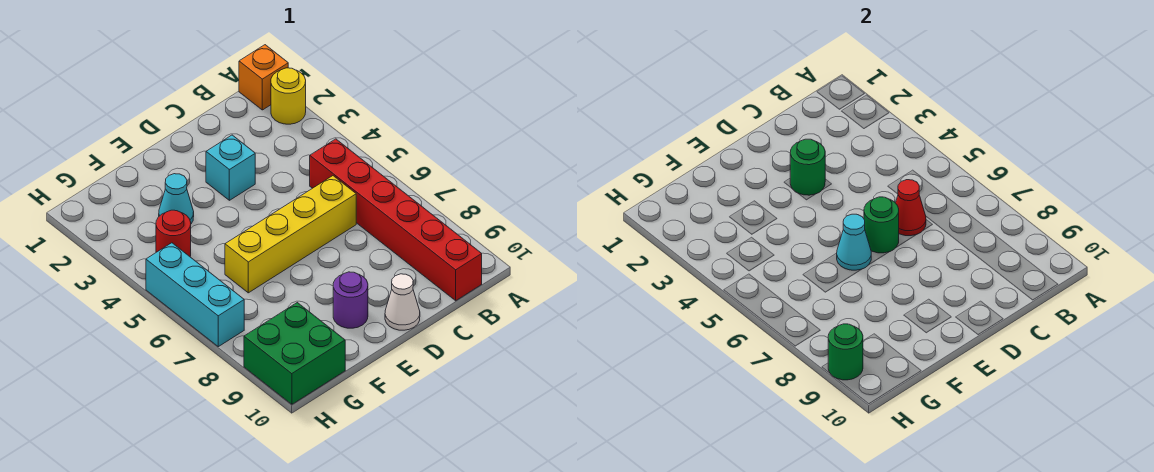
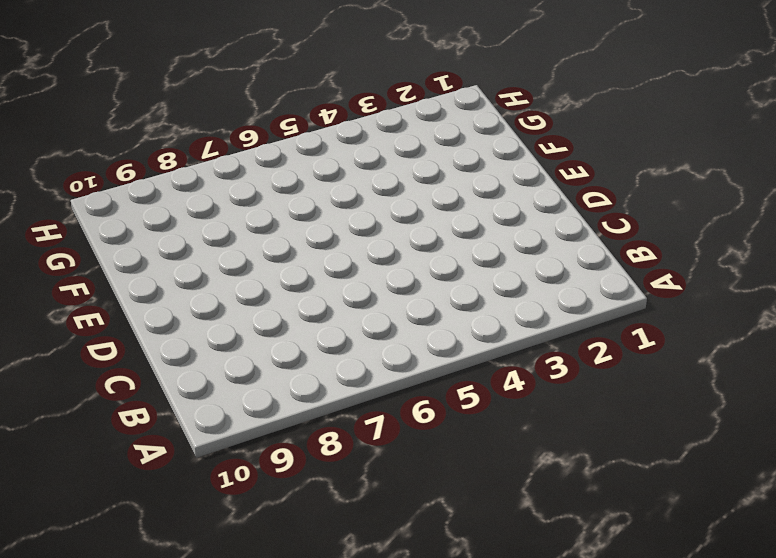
none -> orange 1x1 brick [239,45,288,110]
none -> yellow 1x1 round brick [271,68,306,124]
none -> red 1x6 brick [310,139,482,301]

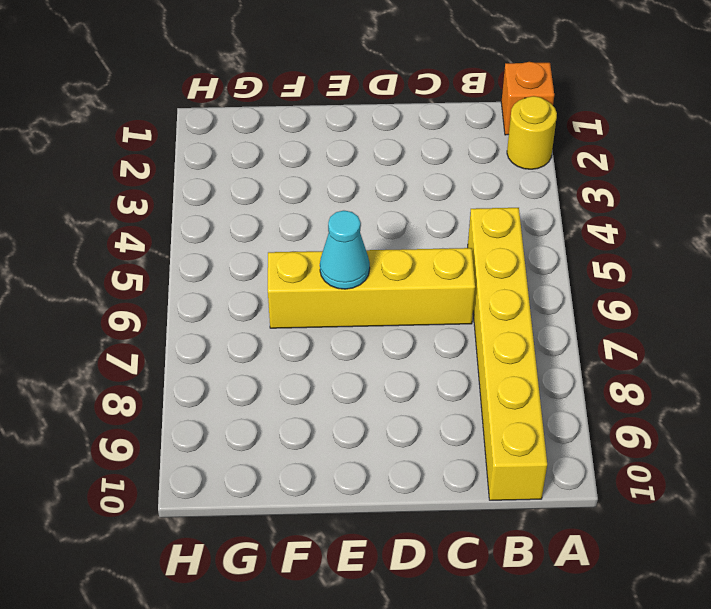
yellow 1x6 brick [468,208,547,500] -> red 1x6 brick [310,139,482,301]
none -> cyan 1x1 brick [206,135,255,200]
none -> white 1x1 cone [385,274,420,330]
none -> purple 1x1 round brick [333,272,368,328]

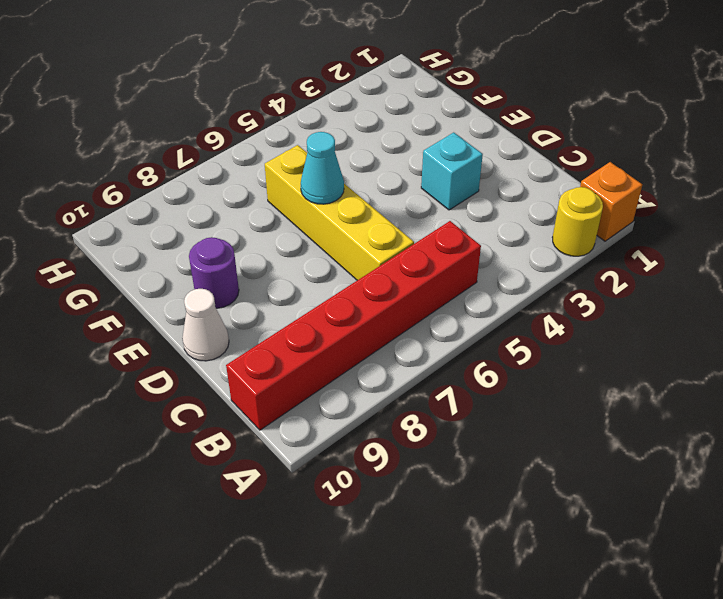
none -> cyan 1x1 cone [159,174,194,224]
none -> red 1x1 round brick [156,210,191,256]
none -> green 2x2 brick [244,303,345,404]

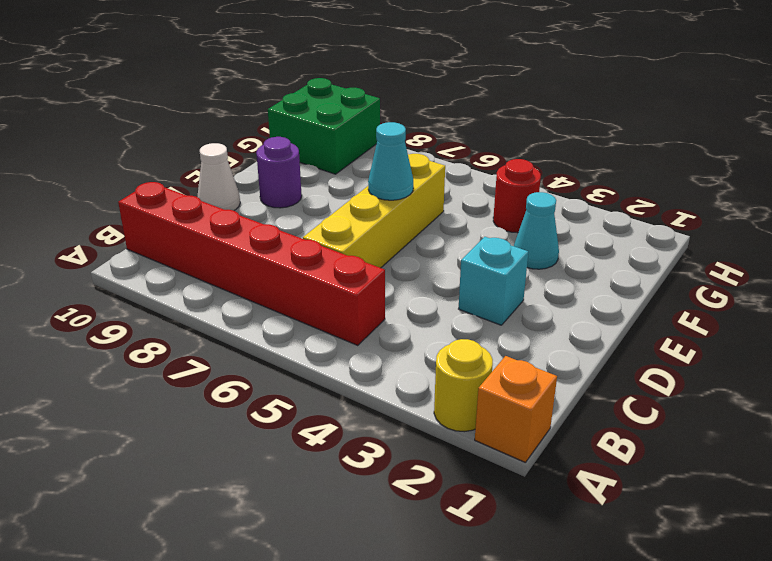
none -> cyan 1x3 brick [146,243,244,347]
none -> red 1x1 cone [896,180,926,236]
none -> green 1x1 round brick [790,139,825,195]

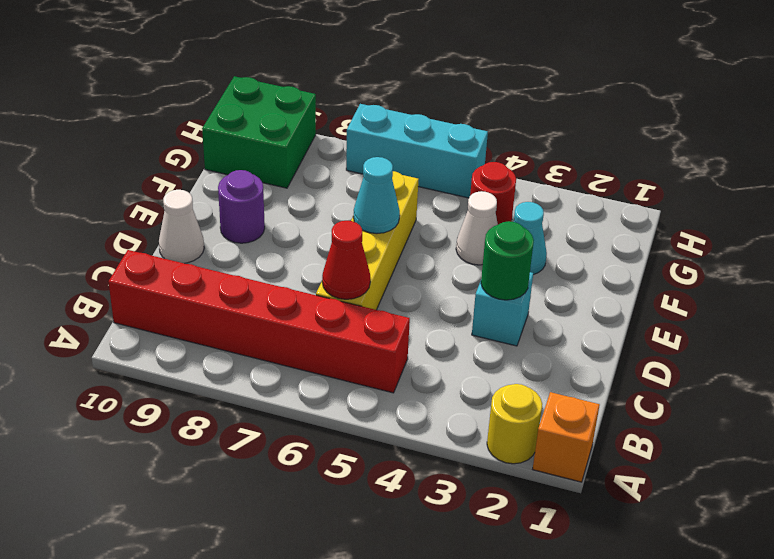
white 1x1 cone [456,191,498,265] -> none
none -> green 1x1 round brick [864,197,899,253]
none -> green 1x1 round brick [828,324,863,380]

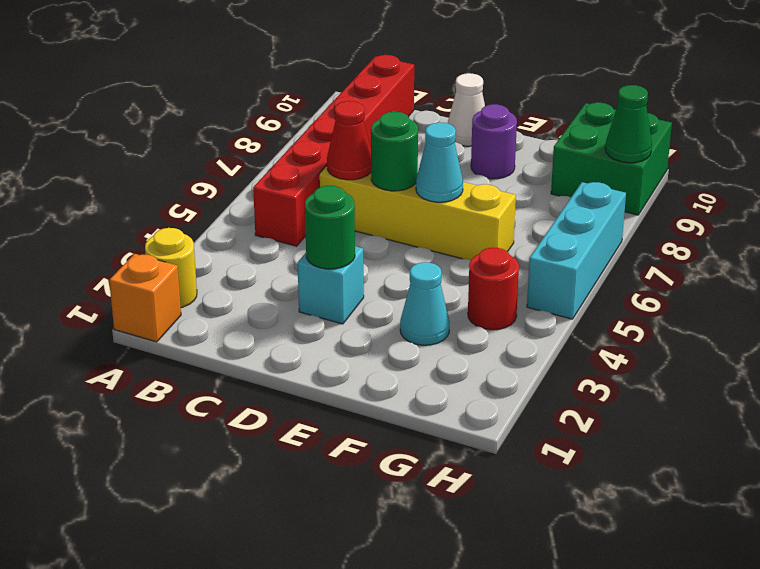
green 1x1 cone [605,85,652,163] -> green 1x1 round brick [828,324,863,380]

